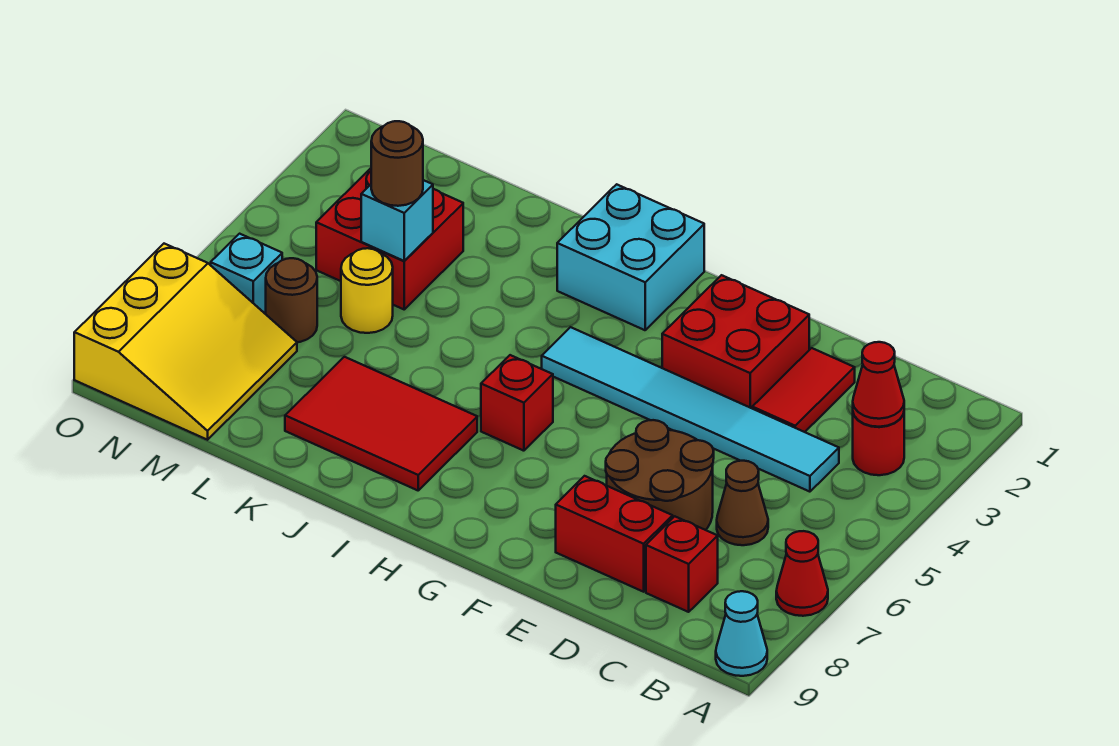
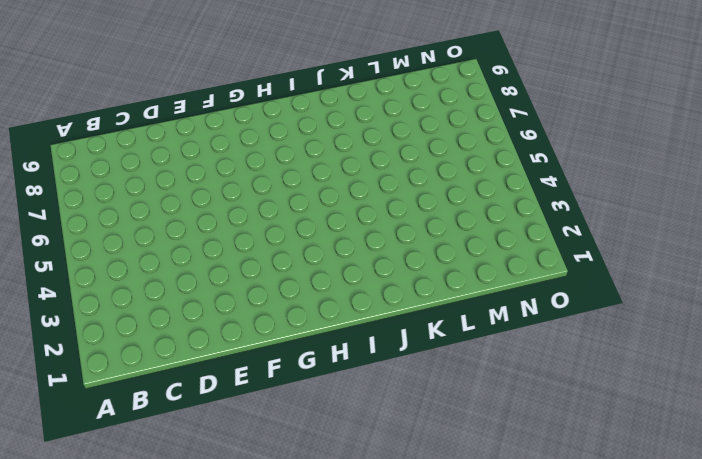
none -> red 1x1 cone [776,531,828,616]
none -> cyan 1x1 cone [716,591,767,676]
none -> red 1x1 round brick [853,413,904,475]

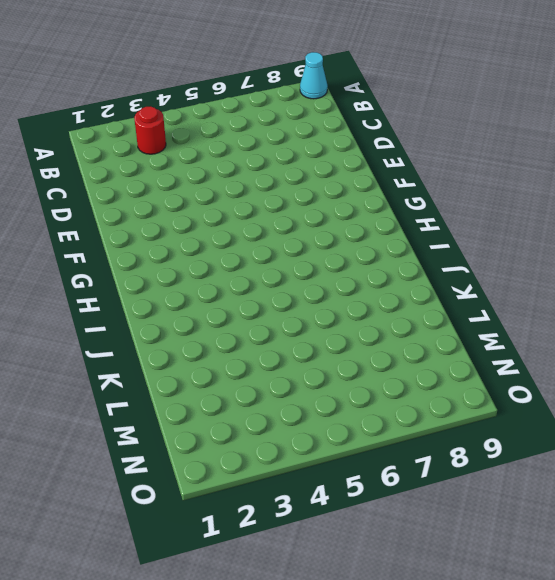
none -> red 1x1 cone [776,531,828,616]
none -> cyan 1x6 tile [542,327,839,492]
none -> brown 1x1 cone [717,461,768,545]

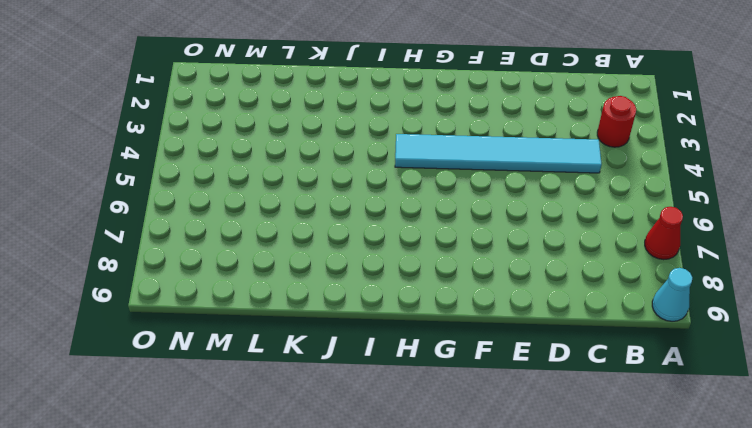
none -> brown 1x1 cone [717,461,768,545]
none -> red 1x1 brick [646,516,718,612]
none -> red 1x2 tile [752,348,855,432]

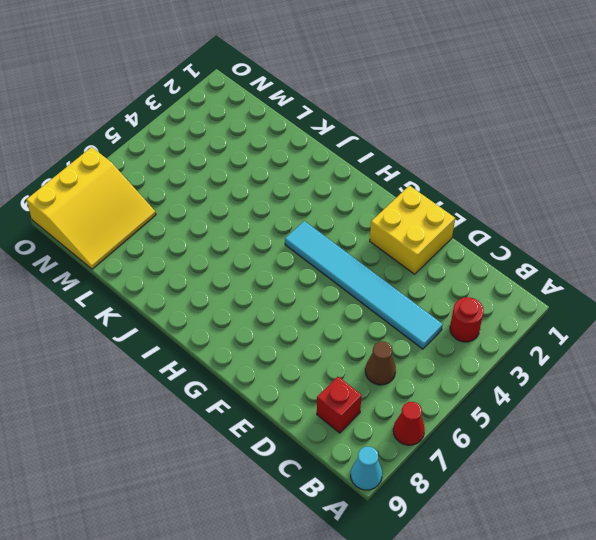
yellow 2x2 brick [370,186,455,274] -> red 2x2 brick [662,275,809,408]
none -> red 1x2 tile [752,348,855,432]
none -> brown 2x2 round brick [606,420,714,530]
none -> red 1x2 brick [556,476,673,592]

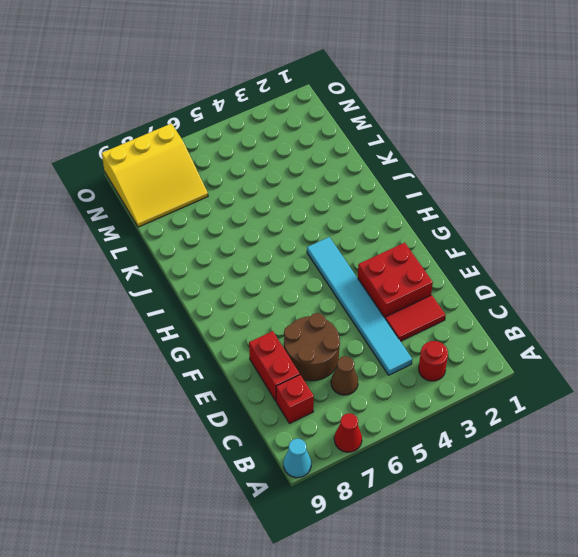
none -> cyan 2x2 brick [557,184,704,330]
none -> red 1x1 brick [481,355,553,451]
none -> red 2x3 tile [285,357,477,490]

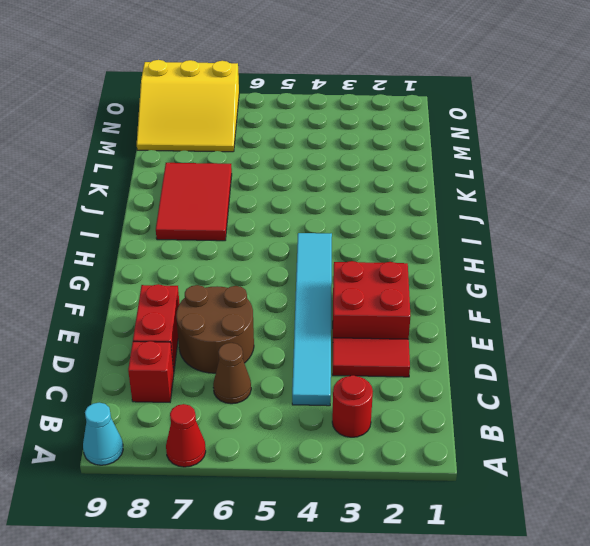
none -> cyan 2x2 brick [557,184,704,330]
none -> red 1x1 brick [481,355,553,451]
none -> red 2x2 brick [316,168,463,309]

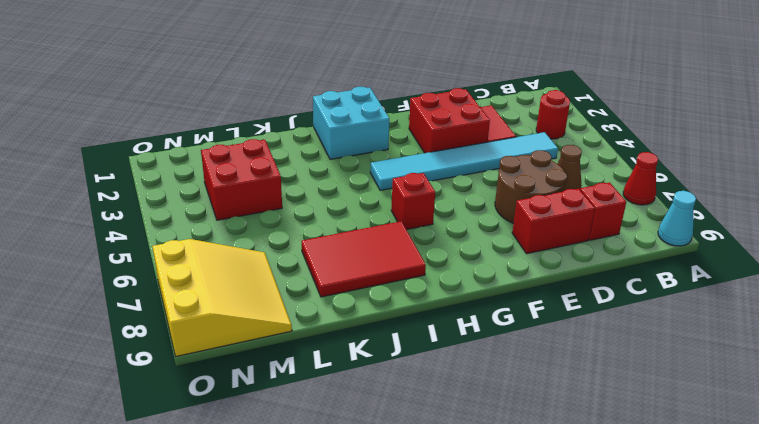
none -> yellow 1x1 round brick [341,248,393,333]
none -> brown 1x1 round brick [266,258,317,342]
none -> cyan 1x1 brick [211,234,282,314]

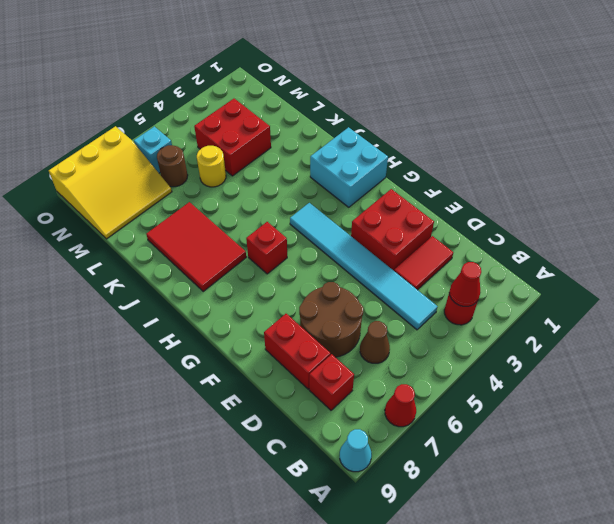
none -> cyan 1x1 brick [361,180,433,261]
none -> brown 1x1 round brick [371,121,423,206]

